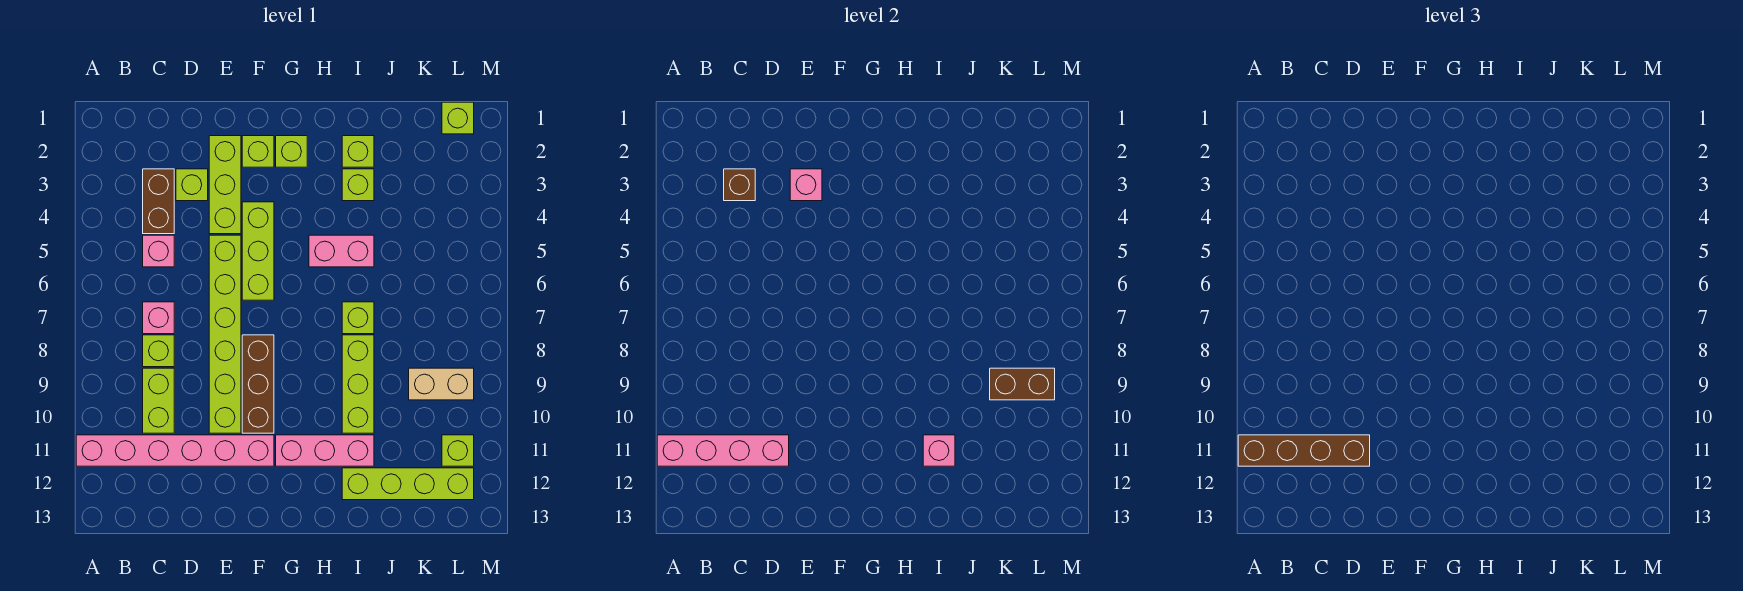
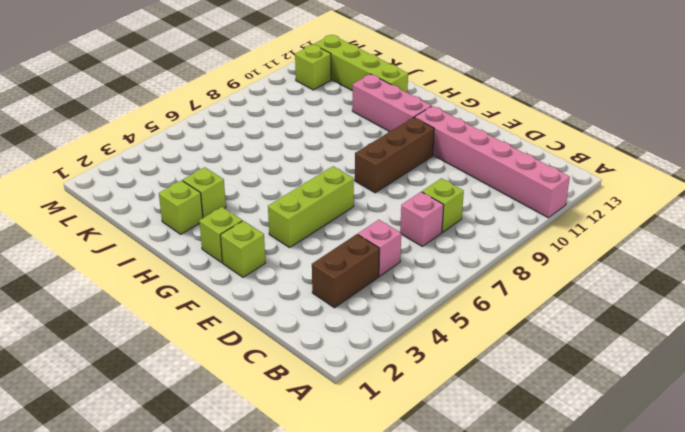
none -> lime 1x2 brick [143,368,174,433]
none -> lime 1x1 brick [176,169,208,201]
none -> lime 1x3 brick [209,136,241,234]

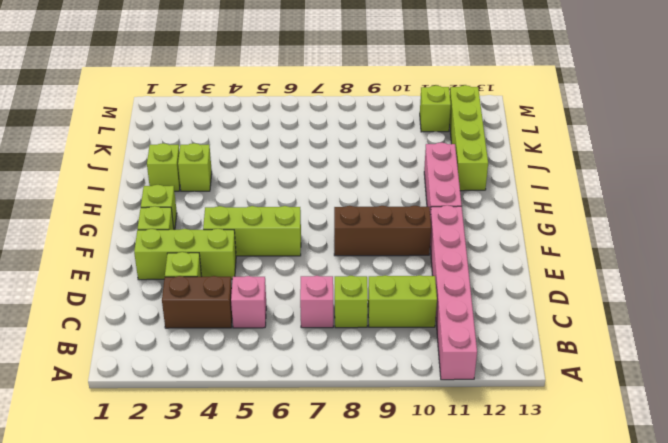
none -> lime 1x6 brick [209,235,241,433]
none -> pink 1x2 brick [309,235,374,267]
none -> lime 1x1 brick [342,302,374,334]

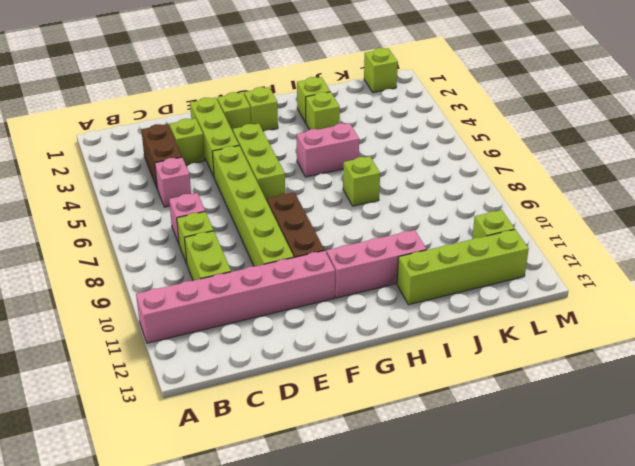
none -> lime 1x3 brick [342,335,374,433]
none -> tan 1x2 brick [409,368,474,400]
none -> pink 1x4 brick [657,435,789,466]

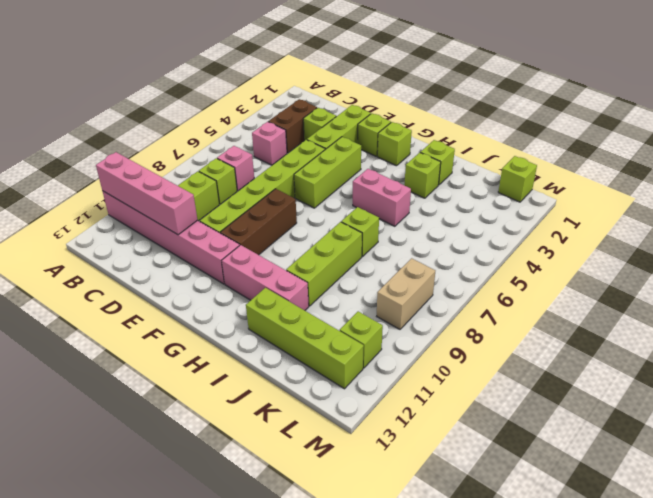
tan 1x2 brick [377,258,435,329] -> tan 1x2 brick turned to [409,368,474,400]
none -> brown 1x1 brick [724,169,755,201]
none -> pink 1x1 brick [790,169,822,201]
none -> pink 1x1 brick [923,435,955,466]

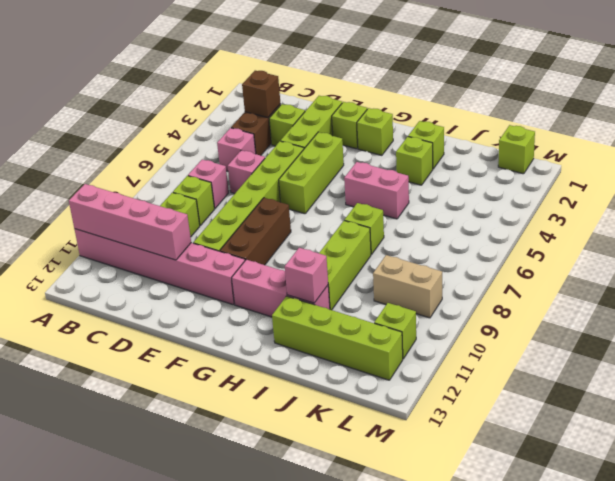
pink 1x1 brick [228,150,265,194] -> pink 1x1 brick moved to [790,169,822,201]
none -> brown 1x2 brick [990,368,1055,400]
none -> brown 1x4 brick [1238,435,1370,466]

